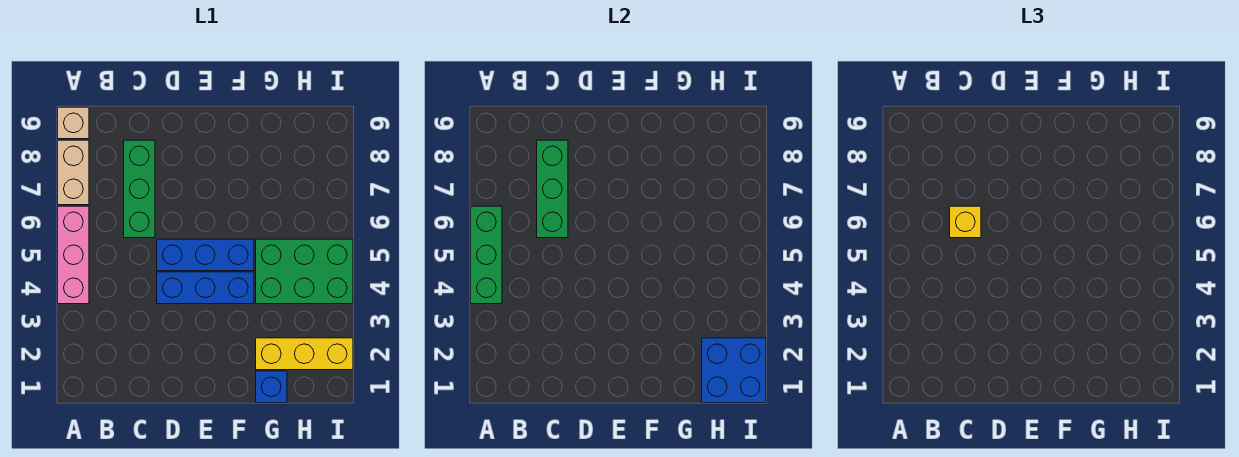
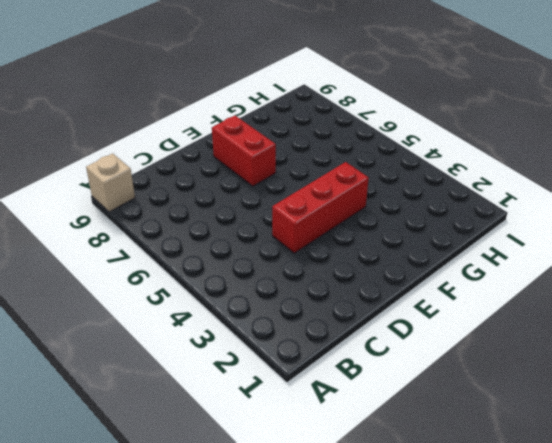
red 1x3 brick [272,162,369,253] -> blue 1x3 brick [157,272,254,304]
red 1x2 brick [212,116,276,186] -> none
none -> pink 1x3 brick [58,206,89,304]
none -> tan 1x2 brick [58,140,89,205]
none -> green 1x3 brick [124,140,155,238]

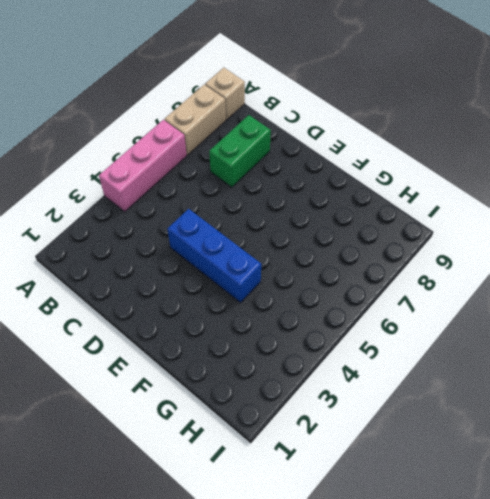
green 1x2 brick [209,115,271,187] -> green 1x3 brick [124,140,155,238]
none -> blue 1x3 brick [157,239,254,271]
none -> blue 1x1 brick [256,371,287,403]
none -> yellow 1x3 brick [256,338,353,370]

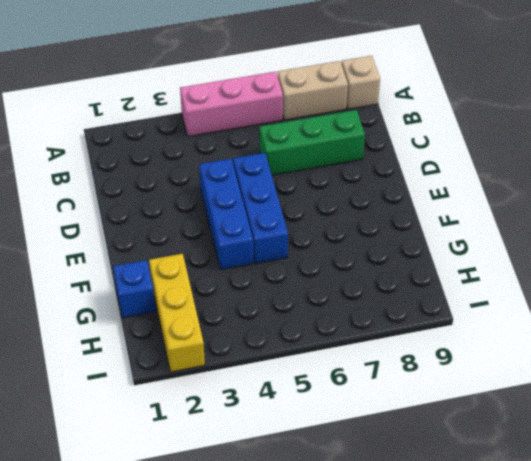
none -> green 2x3 brick [256,239,353,304]
none -> green 1x3 brick [471,206,502,304]
none -> green 1x3 brick [537,140,568,238]

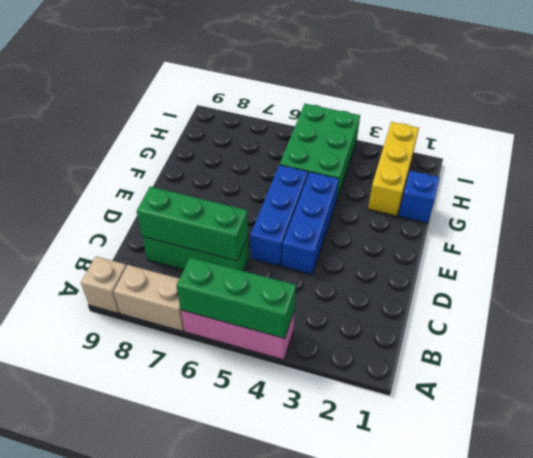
none -> blue 2x2 brick [702,338,766,403]
none -> yellow 1x1 brick [950,206,981,238]

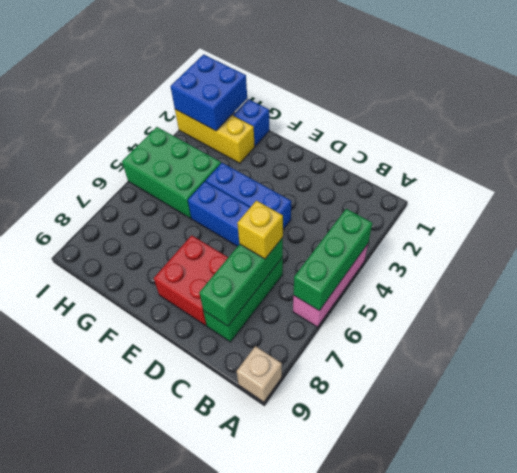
red 2x2 brick [154,235,228,325] -> none
none -> tan 1x2 brick [58,140,89,205]

